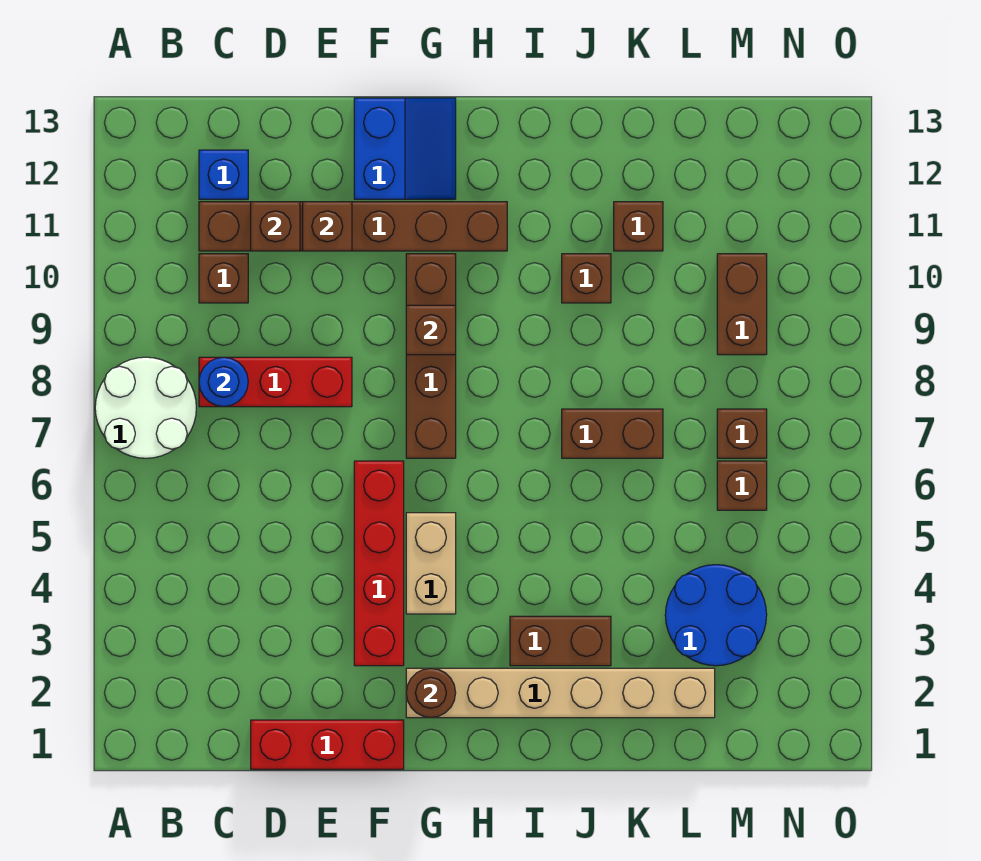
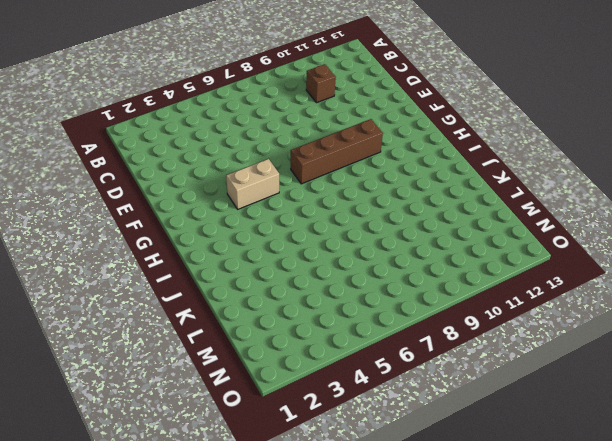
none -> white 2x2 round brick [95,357,196,458]
none -> red 1x3 brick [199,357,352,407]
none -> brown 1x6 brick [199,202,507,251]

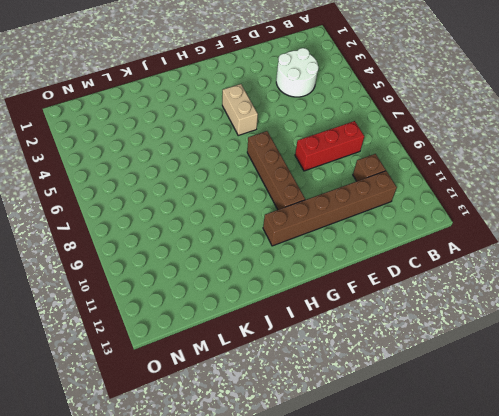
white 2x2 round brick [276,48,319,97] -> white 2x2 round brick moved to [95,357,196,458]
none -> blue 1x1 brick [199,150,248,199]
none -> red 1x3 brick [251,720,404,769]
none -> red 1x4 brick [354,461,404,666]

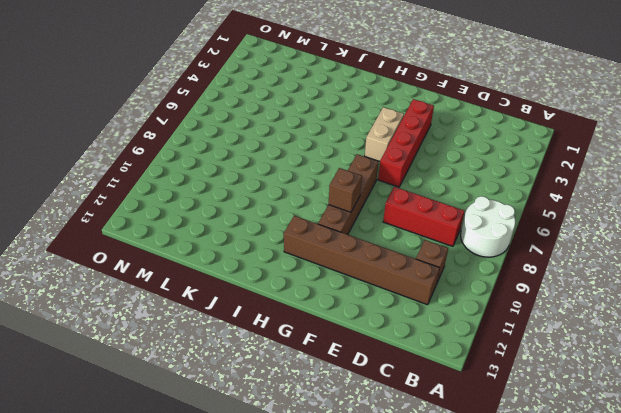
none -> blue 1x1 brick [199,150,248,199]
none -> red 1x3 brick [251,720,404,769]
none -> blue 2x2 slope [354,98,456,199]

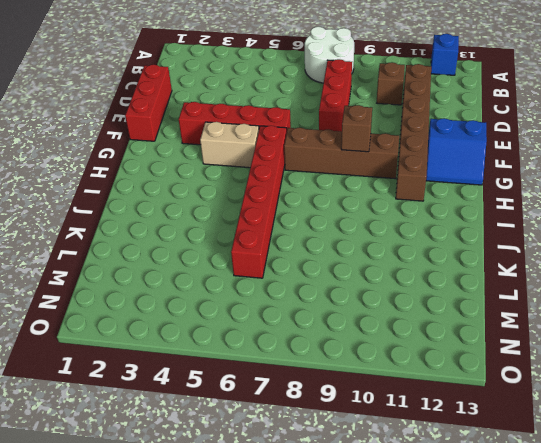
blue 1x1 brick [431,34,459,75] -> blue 1x1 brick moved to [199,150,248,199]
red 1x6 brick [231,126,287,278] -> none
none -> tan 1x6 brick [406,668,715,718]
none -> brown 1x2 brick [510,616,611,666]
none -> brown 1x2 brick [562,409,663,458]

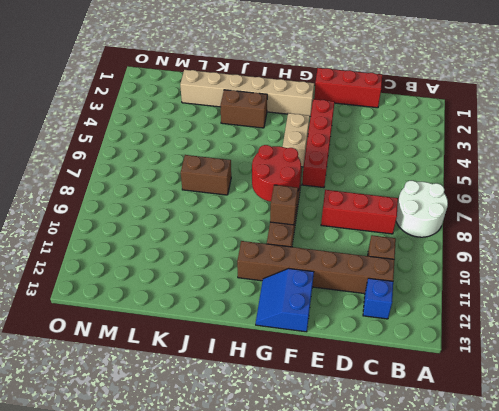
red 2x2 round brick [252,145,301,202] -> none
none -> brown 1x1 brick [562,254,611,303]
none -> brown 1x1 brick [614,202,663,251]
none -> blue 2x2 round brick [665,565,767,666]

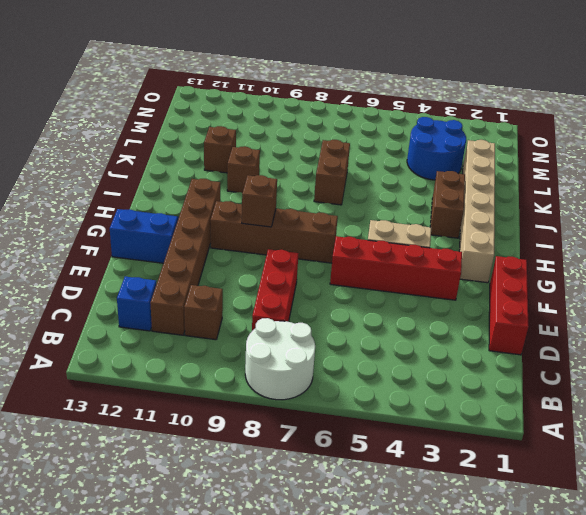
none -> brown 1x1 brick [717,461,767,510]
none -> brown 1x1 brick [717,409,767,458]
none -> brown 1x2 brick [717,254,767,355]

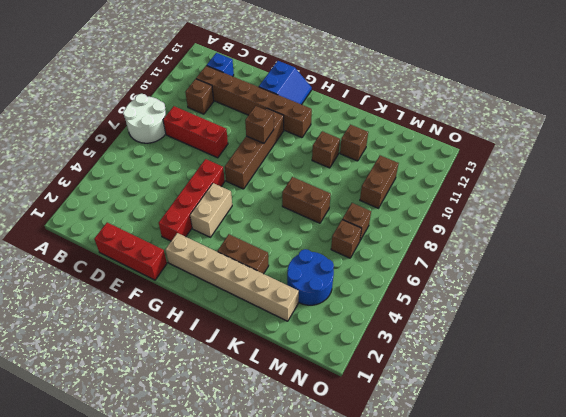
none -> blue 1x1 round brick [199,357,248,407]
none -> brown 1x1 brick [251,202,300,251]
none -> brown 1x1 brick [303,202,352,251]

